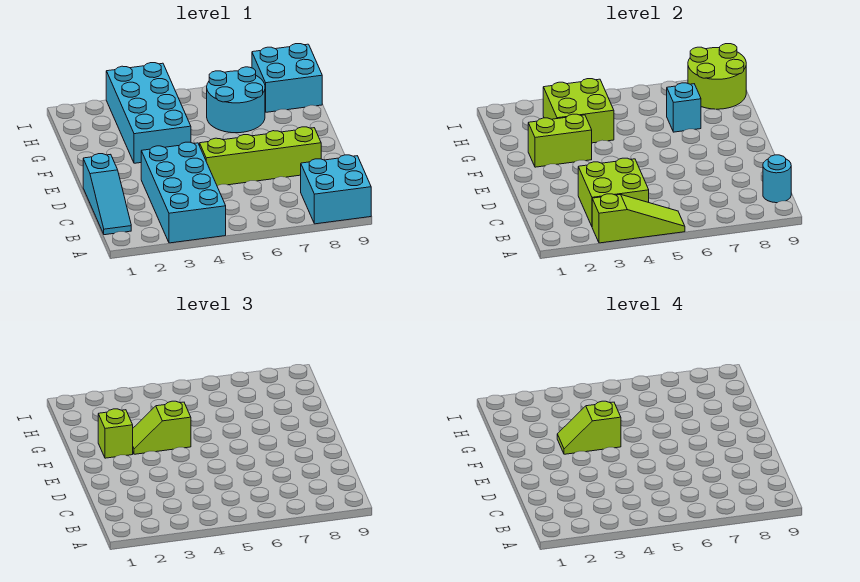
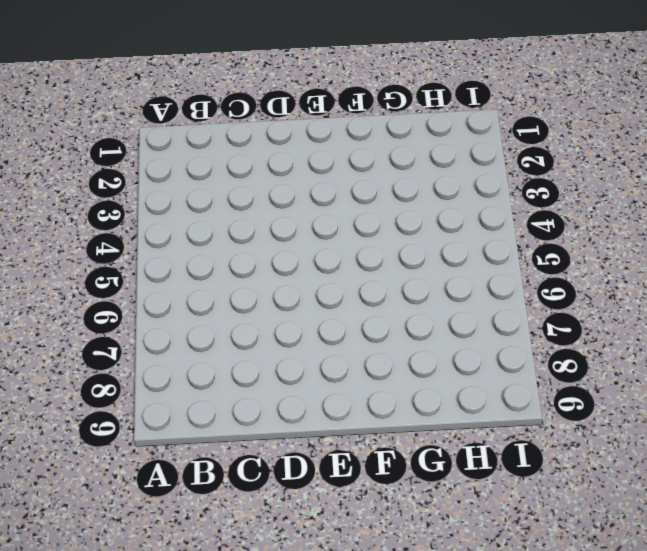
none -> cyan 2x4 brick [141,142,226,243]
none -> cyan 2x2 brick [301,155,371,224]
none -> cyan 1x3 slope [83,154,131,235]

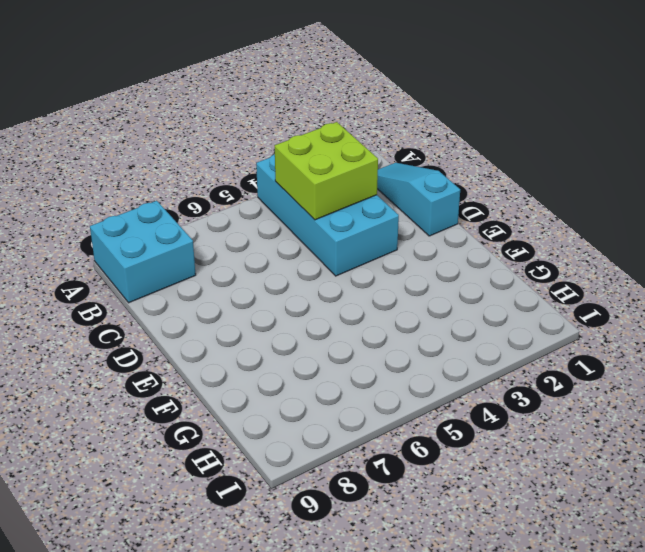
none -> lime 1x4 brick [200,127,321,186]
none -> cyan 2x4 brick [106,63,191,163]
none -> cyan 2x2 round brick [207,67,265,133]

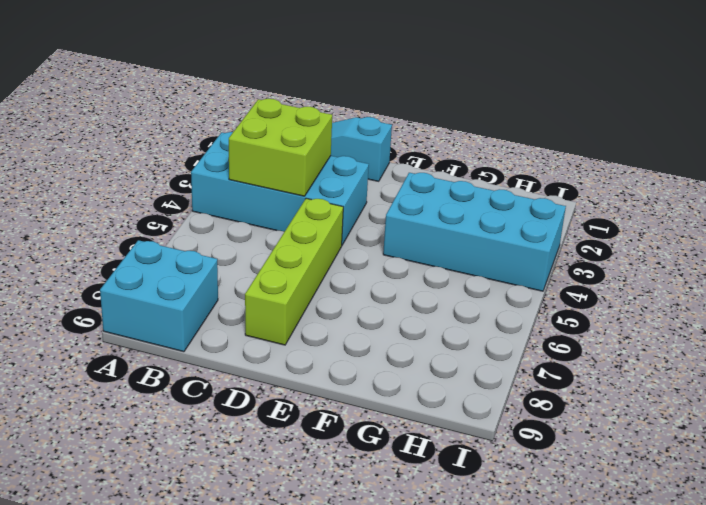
none -> cyan 2x2 round brick [207,67,265,133]
none -> cyan 2x2 brick [252,44,322,112]
none -> lime 1x3 slope [592,194,685,243]

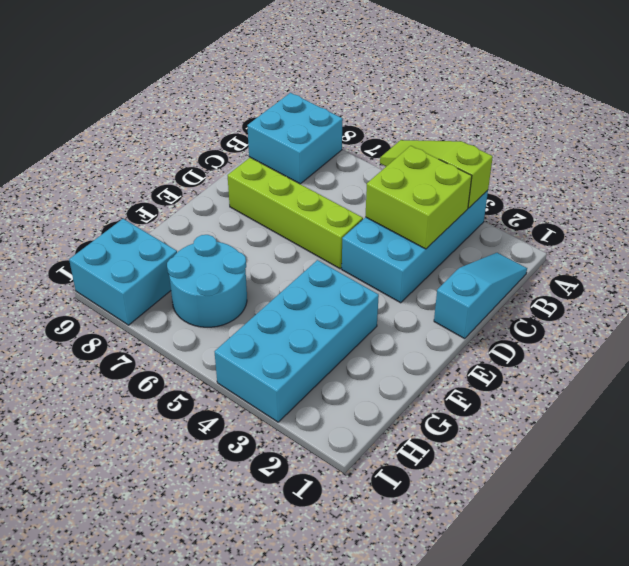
none -> cyan 1x1 round brick [763,155,791,203]
none -> lime 1x2 brick [528,114,592,167]
none -> lime 2x2 brick [543,79,614,143]

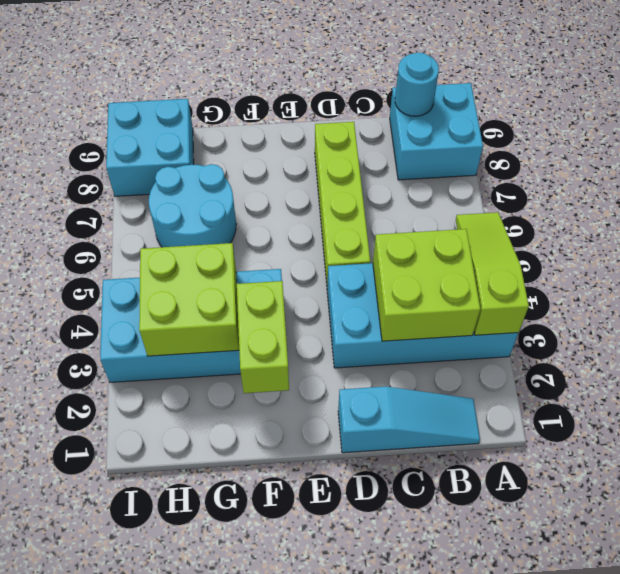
none -> cyan 1x1 brick [667,83,701,132]
none -> lime 2x2 round brick [688,44,746,109]
none -> lime 1x1 brick [98,409,133,458]

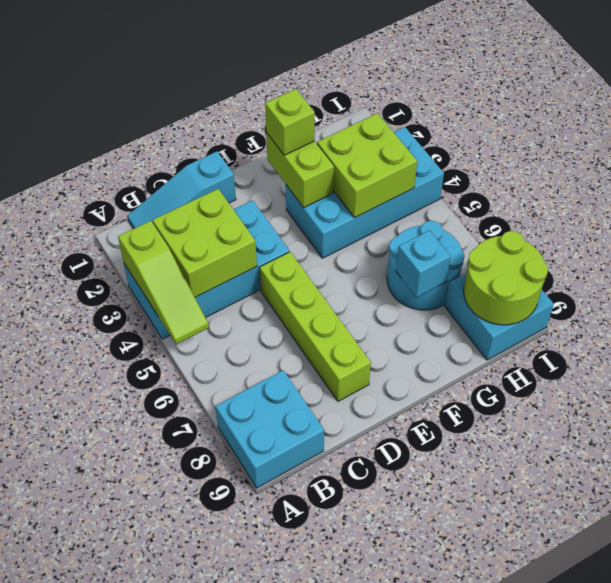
none -> cyan 1x1 round brick [763,155,791,203]
none -> lime 1x2 slope [133,401,191,454]
none -> lime 1x2 slope [557,401,621,454]

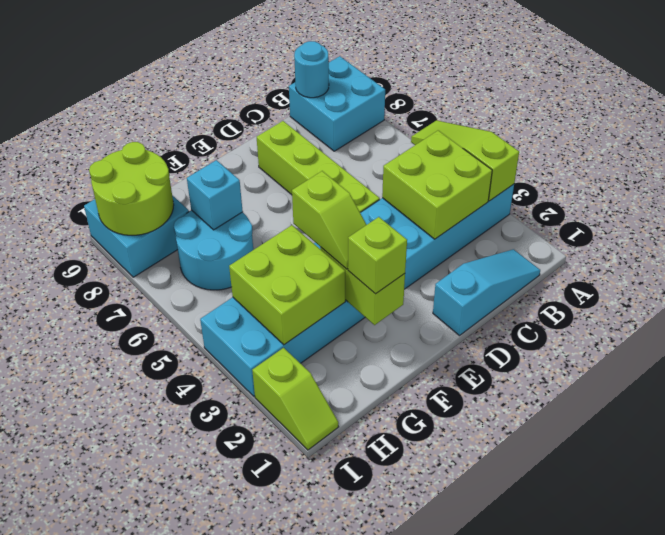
lime 1x2 slope [252,348,338,450] -> lime 1x2 slope moved to [557,401,621,454]

